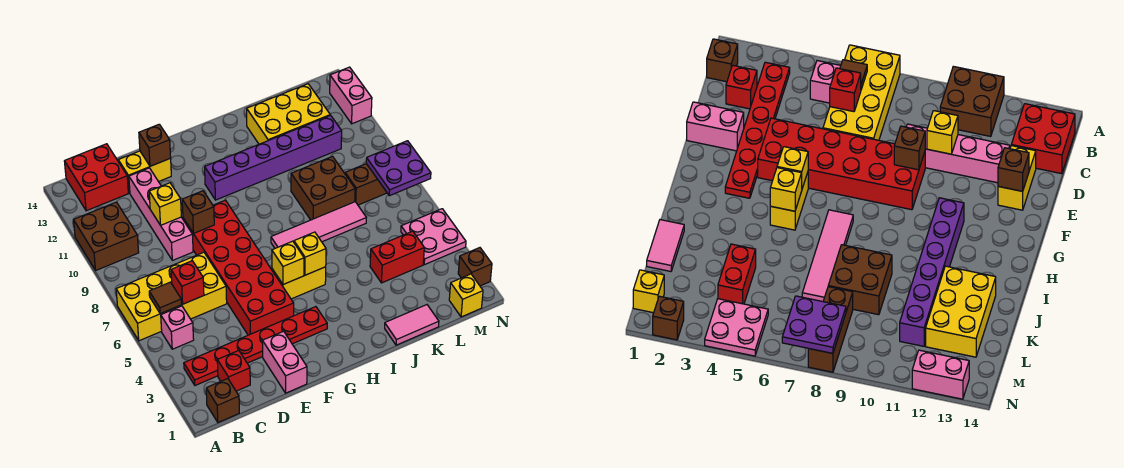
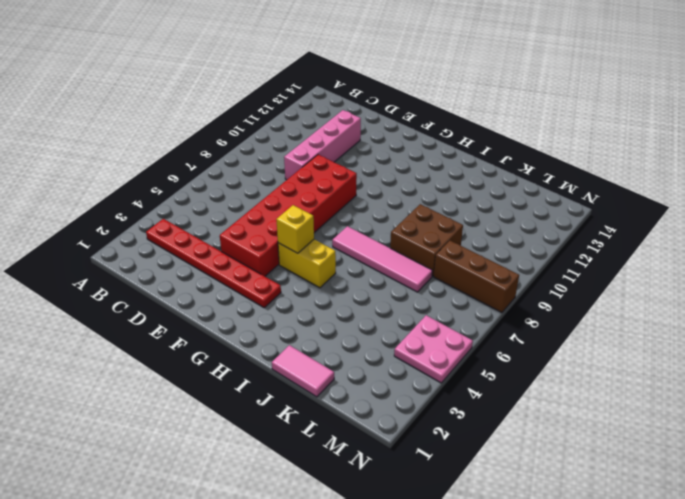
none -> yellow 2x4 brick [116,252,227,341]
none -> brown 2x2 brick [73,202,139,270]
none -> brown 1x1 brick [206,379,239,422]
none -> pink 1x1 brick [161,306,194,349]

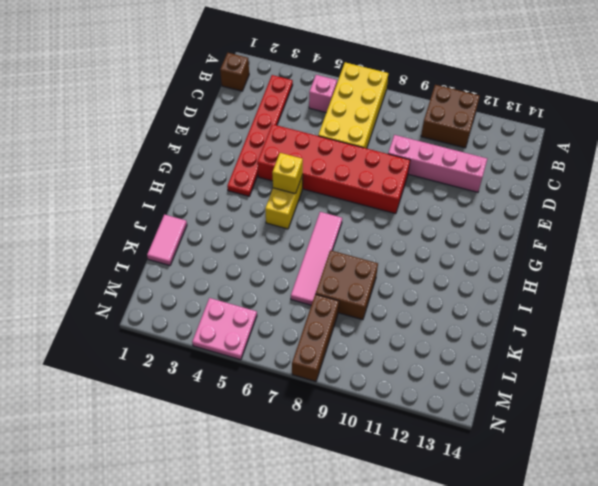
none -> red 2x2 brick [64,144,128,211]
none -> red 1x1 brick [217,351,250,391]
none -> yellow 1x2 brick [118,151,171,193]
none -> pink 1x2 brick [262,331,307,393]

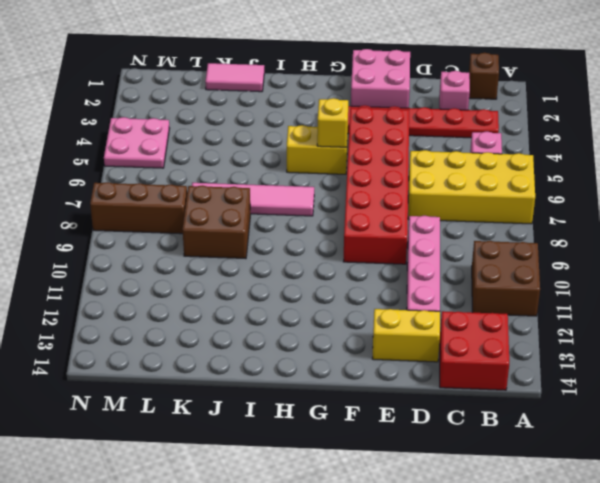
pink 1x1 brick [439,71,470,110] -> red 1x1 brick [217,351,250,391]
pink 2x2 brick [351,49,410,108] -> pink 1x2 brick [262,331,307,393]
none -> purple 1x6 brick [205,115,342,200]
none -> yellow 2x3 brick [247,84,330,144]
none -> red 1x2 brick [370,231,424,283]
none -> yellow 1x1 brick [449,274,483,317]

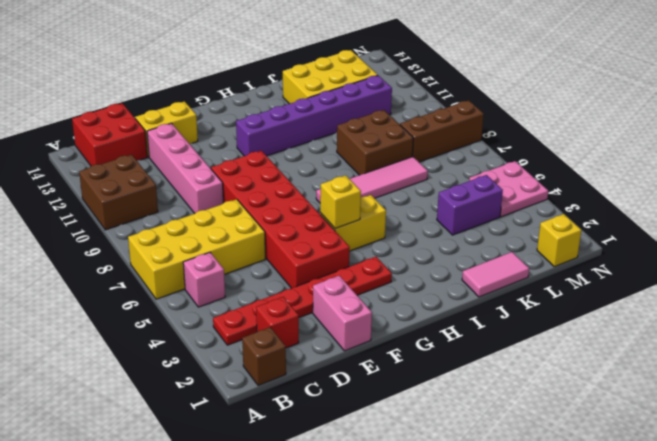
purple 1x2 brick [437,175,503,235] -> red 1x2 brick [370,231,424,283]
none -> brown 1x1 brick [458,248,492,286]
none -> pink 1x2 brick [330,67,372,124]
none -> brown 1x1 tile [149,282,182,314]
none -> red 1x1 brick [171,261,204,304]

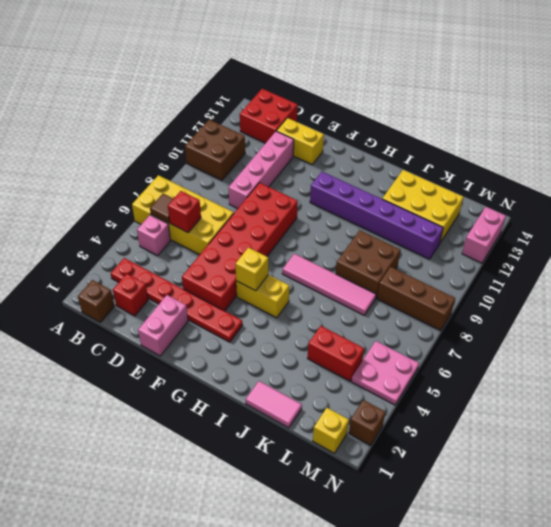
none -> yellow 1x1 brick [149,183,181,225]
none -> brown 1x1 brick [182,191,214,233]
none -> brown 1x1 brick [139,124,171,166]
none -> yellow 1x1 brick [294,232,326,275]

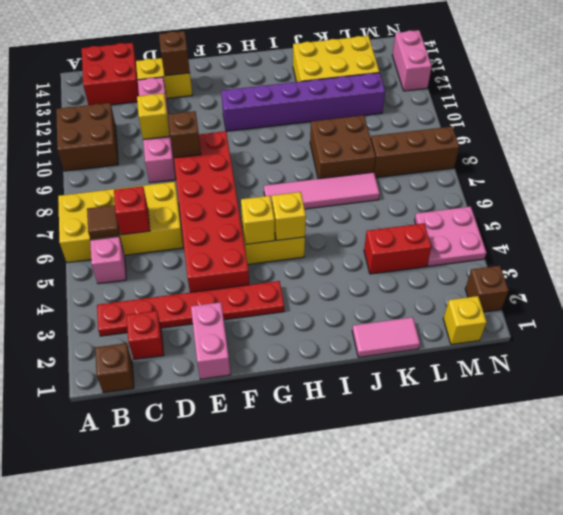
none -> purple 2x2 plate [366,141,431,196]

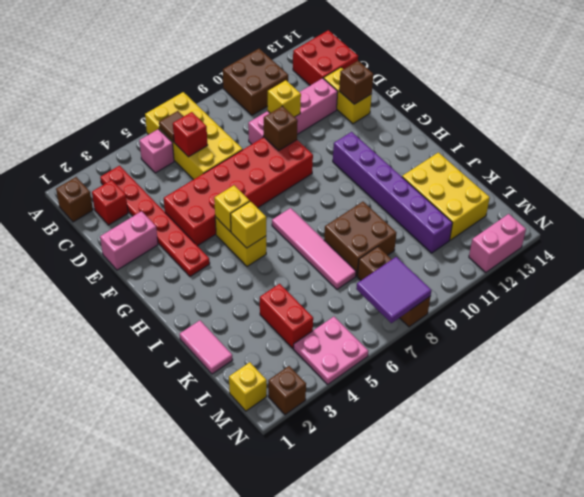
purple 2x2 tile [356,257,431,323] -> purple 2x2 plate [366,141,431,196]

